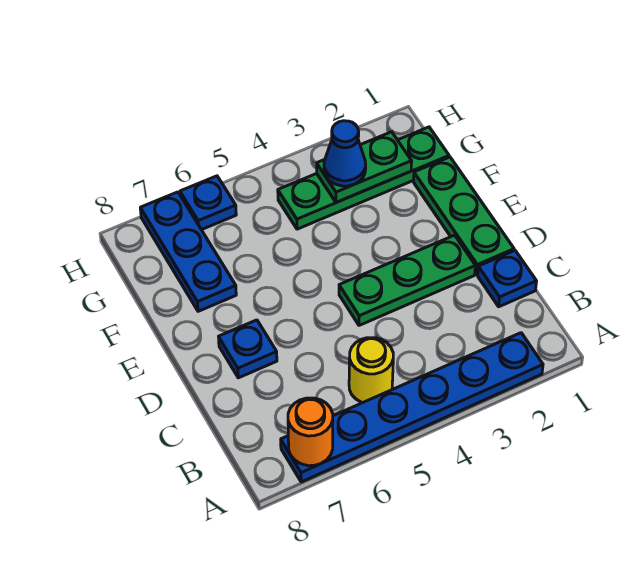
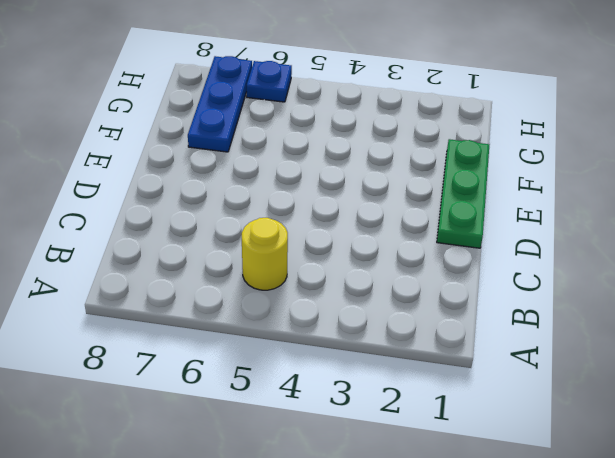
none -> blue 1x6 plate [281,333,543,482]
none -> blue 1x1 plate [478,251,537,307]
none -> green 1x3 plate [339,235,475,325]

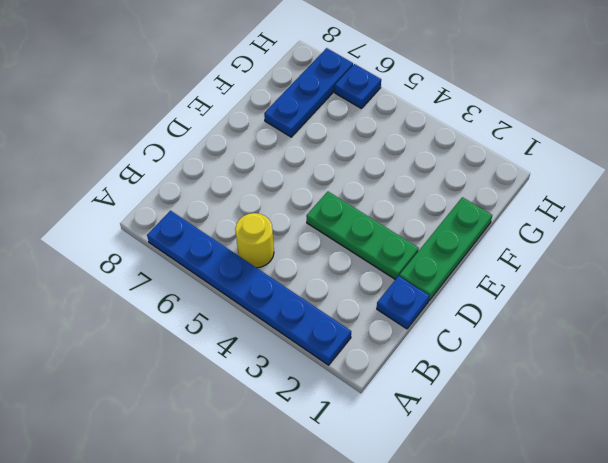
none -> blue 1x1 plate [219,320,277,378]
none -> green 1x4 plate [278,127,449,229]
none -> orange 1x1 round brick [288,398,333,466]

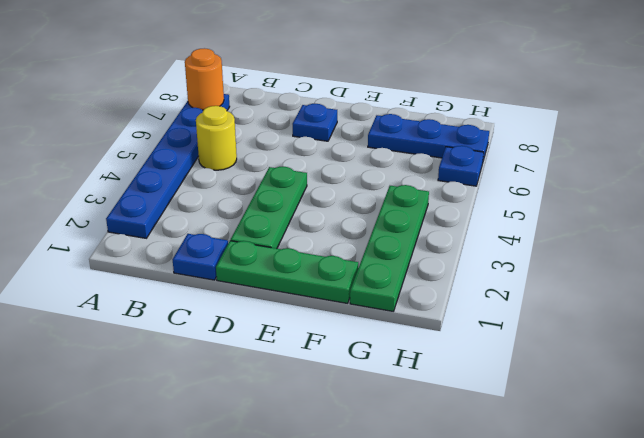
none -> green 1x2 plate [317,132,412,202]
none -> blue 1x1 cone [324,121,366,186]

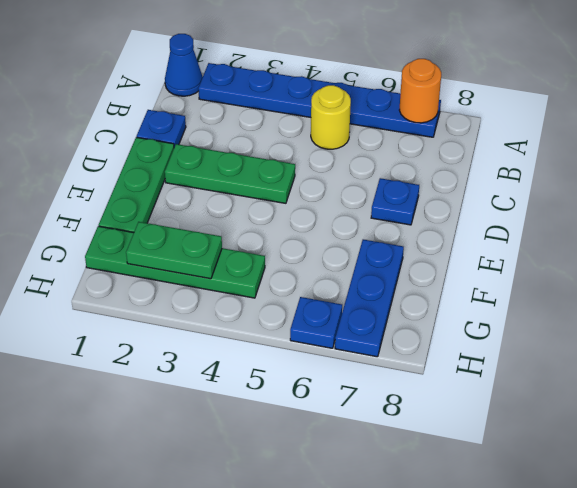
blue 1x1 cone [165,34,203,96] -> blue 1x1 cone moved to [324,121,366,186]

